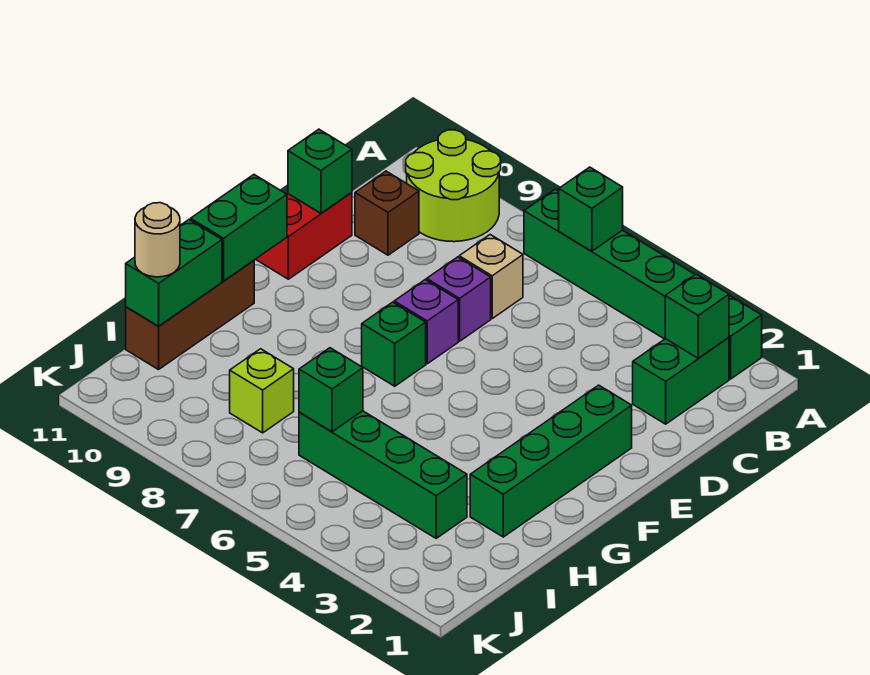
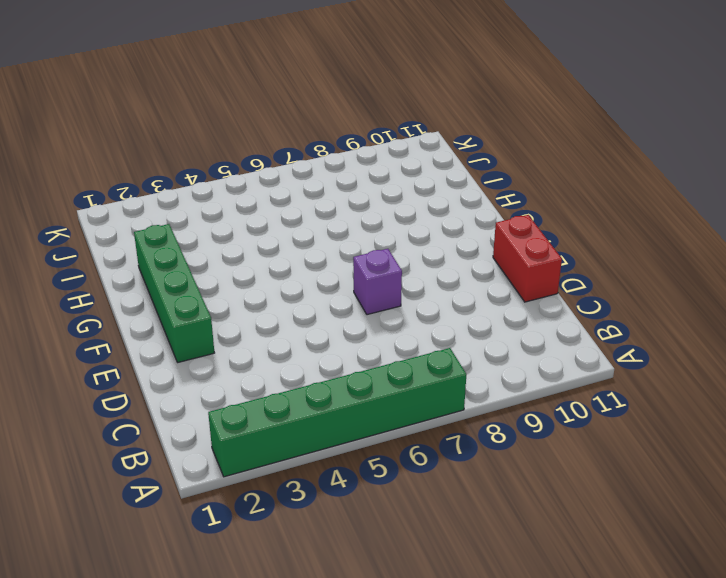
none -> lime 2x2 round brick [406,130,501,242]
none -> green 1x2 brick [633,337,729,424]
none -> tan 1x1 brick [459,235,523,318]

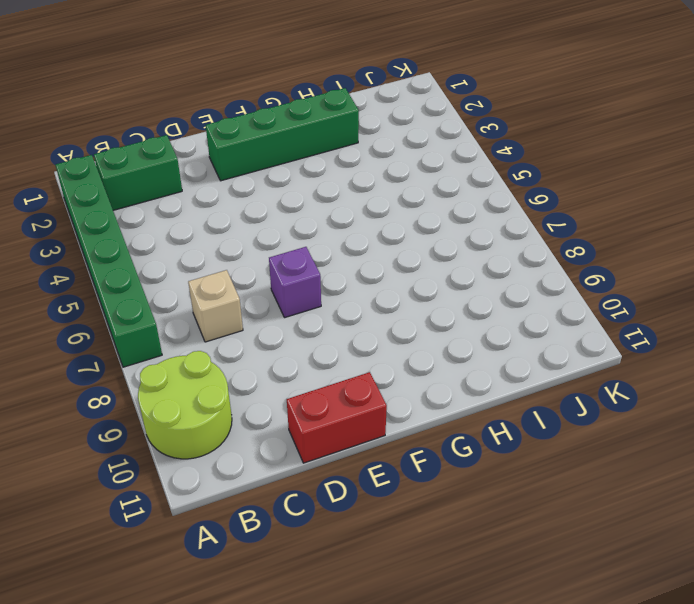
none -> brown 1x1 brick [355,171,419,255]
none -> purple 1x1 brick [427,257,491,341]
none -> green 1x1 brick [362,302,426,386]

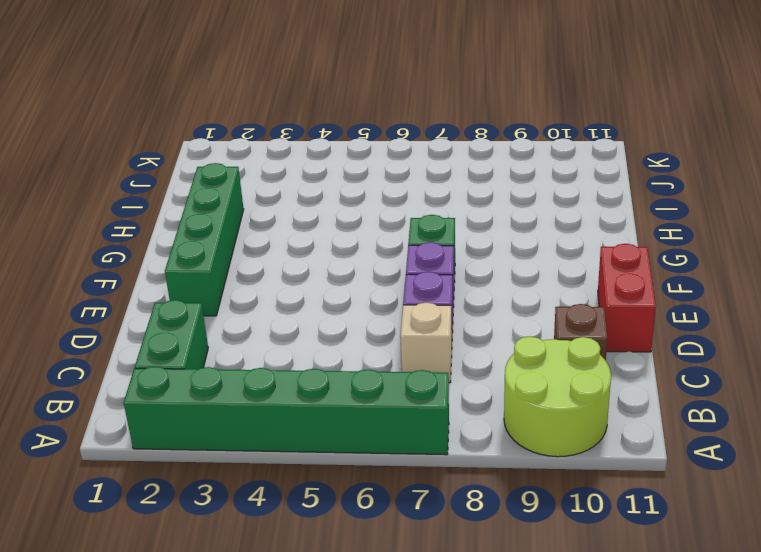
none -> brown 1x3 brick [126,261,254,370]
none -> green 1x4 brick [299,411,467,538]
none -> lime 1x1 brick [230,349,294,433]

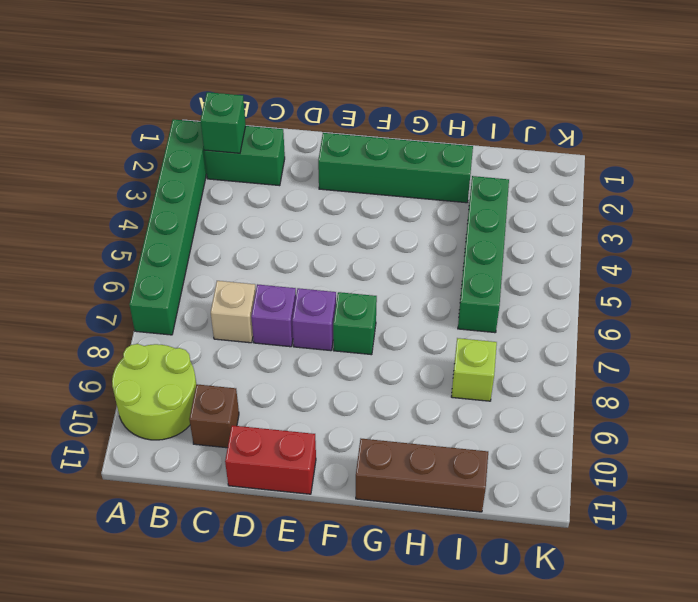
none -> green 1x1 brick [559,167,623,251]
none -> green 1x1 brick [288,129,352,213]
none -> green 1x2 brick [191,175,287,281]

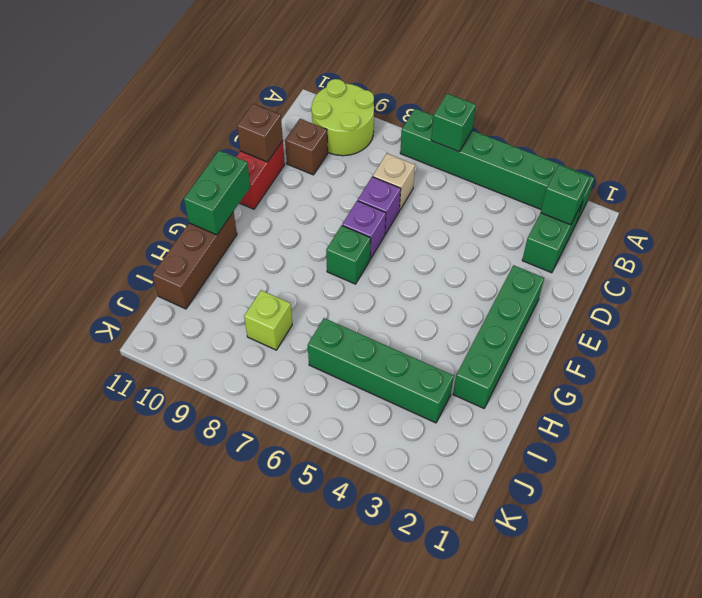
brown 1x1 brick [237,104,283,162] -> green 1x1 brick [288,129,352,213]
none -> green 1x2 brick [126,220,222,326]
none -> green 1x1 brick [299,348,363,432]
none -> tan 1x1 round brick [135,203,180,277]

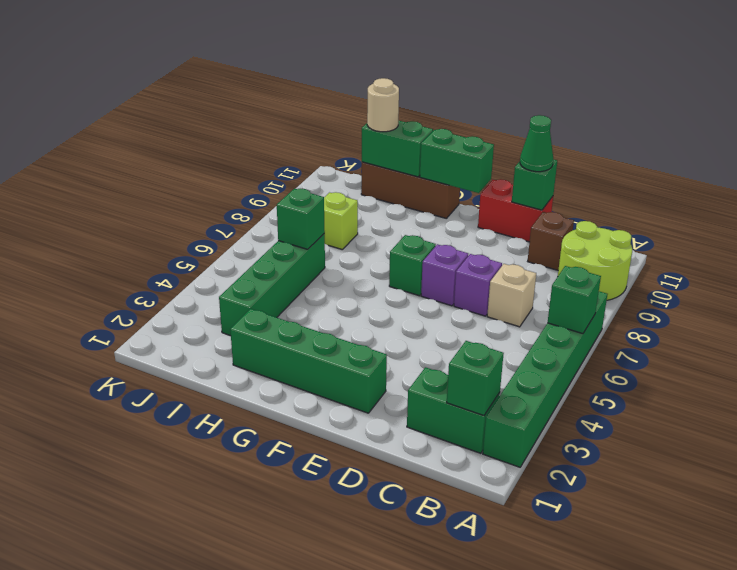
green 1x1 cone [520,115,553,172] -> none

